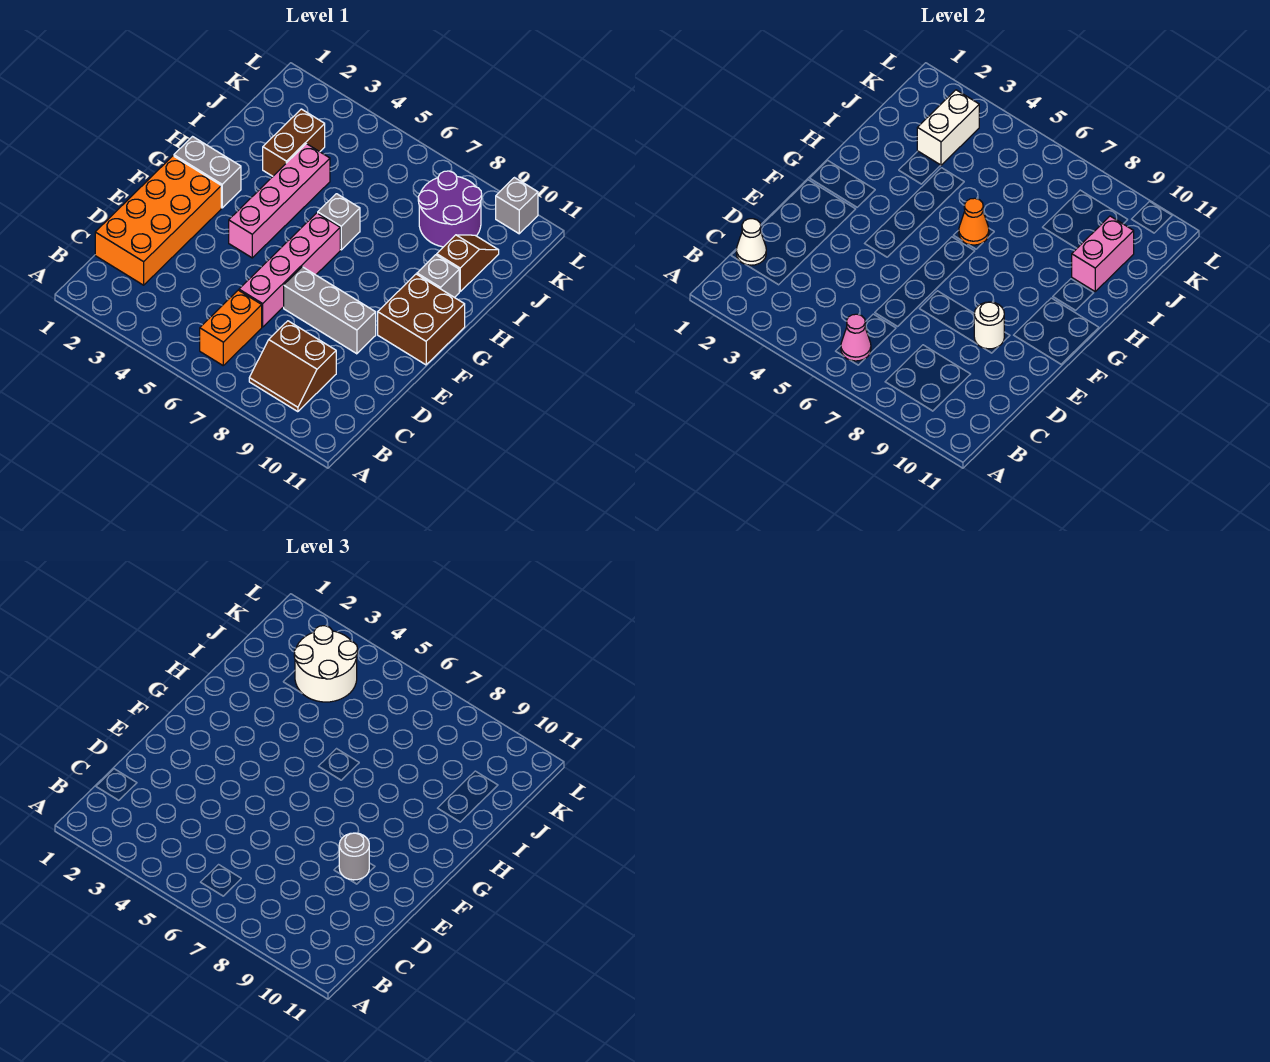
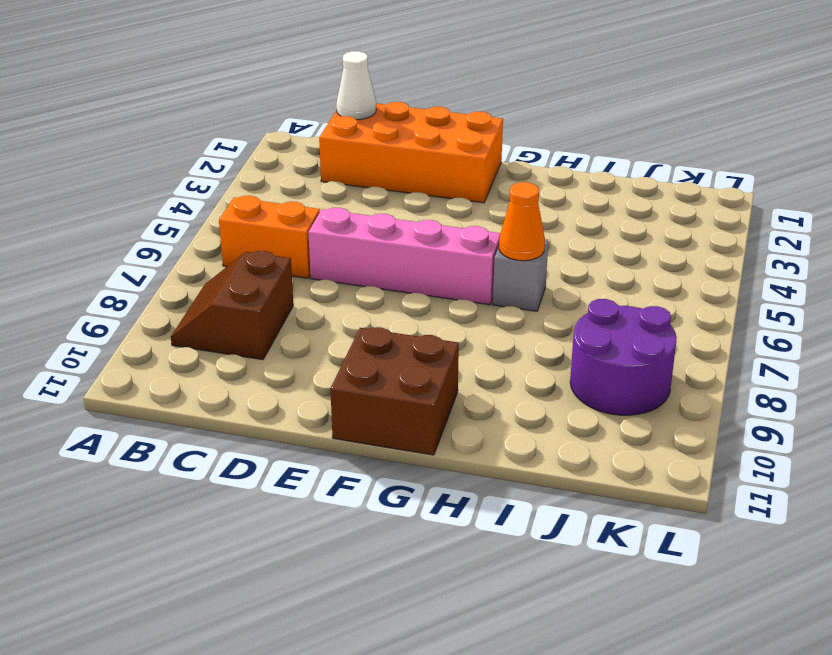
none -> grey 1x3 brick [284,267,376,354]
none -> pink 1x4 brick [229,144,330,258]
none -> grey 1x2 brick [174,137,241,208]

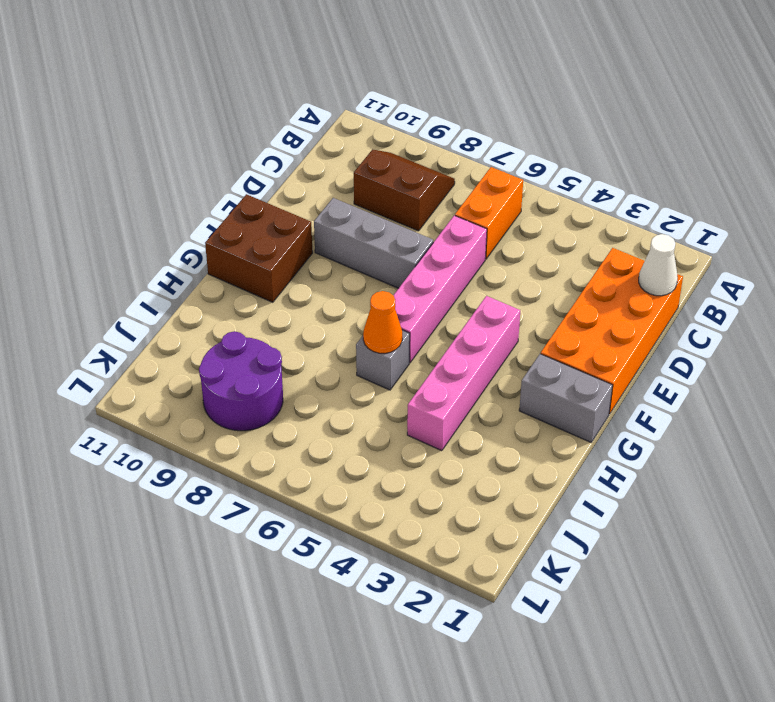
none -> grey 1x1 brick [417,255,459,298]
none -> brown 1x2 brick [263,109,325,176]
none -> brown 1x2 slope [437,235,499,291]

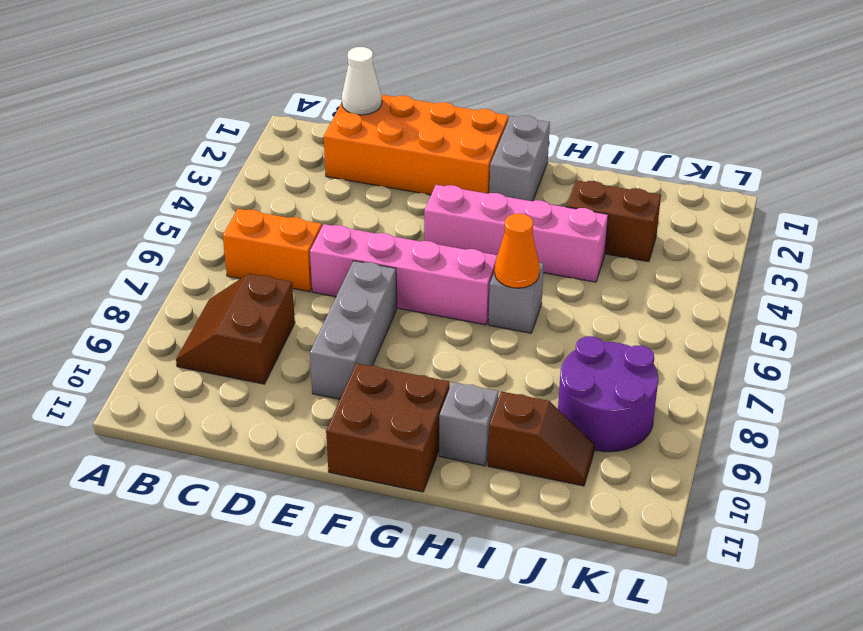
none -> grey 1x1 brick [496,178,538,234]
none -> pink 1x1 cone [841,314,871,361]
none -> white 1x1 round brick [974,302,1004,349]

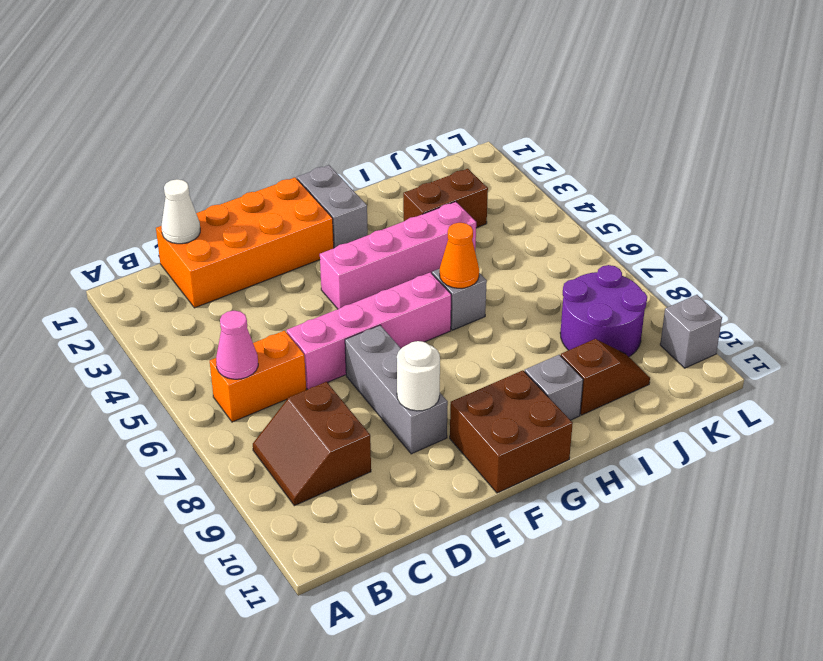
none -> pink 1x2 brick [1072,216,1134,291]
none -> white 1x2 brick [917,90,979,165]
none -> grey 1x1 round brick [339,833,369,880]

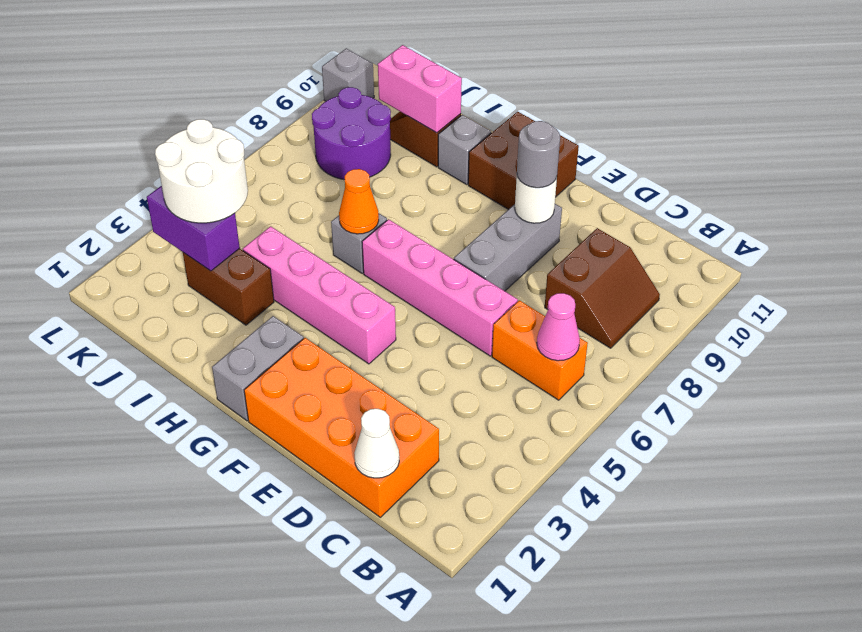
purple 1x2 brick [147,186,240,271] -> white 1x2 brick [917,90,979,165]

